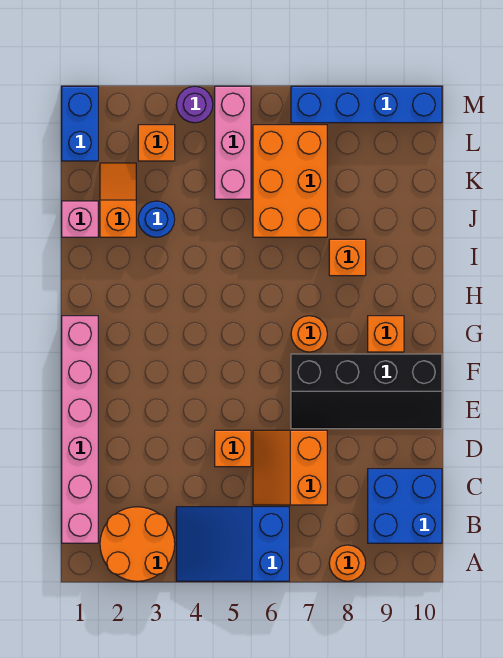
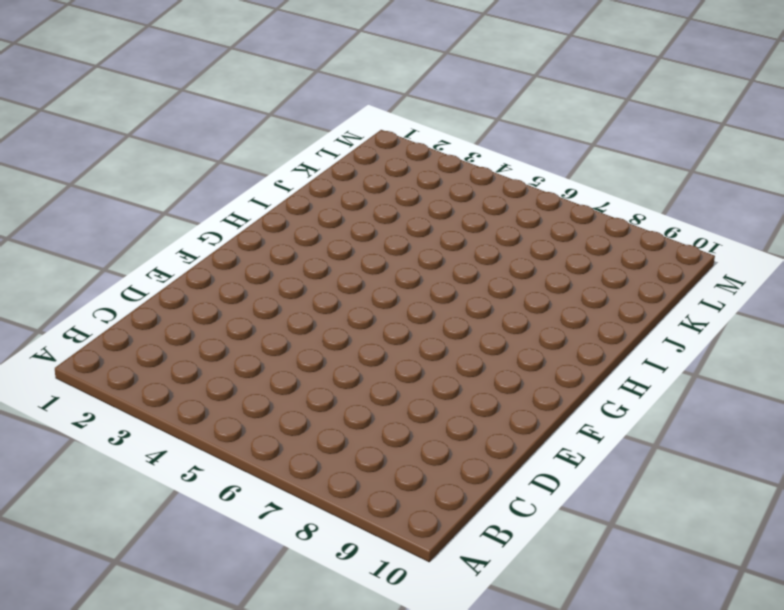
none -> orange 2x2 round brick [100,507,175,581]
none -> blue 2x3 slope [176,507,289,581]
none -> orange 1x1 round brick [329,545,366,581]

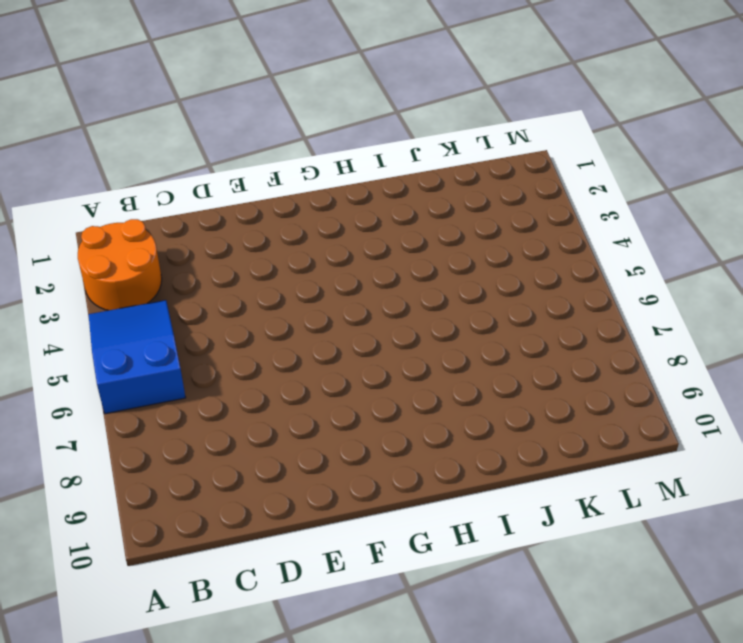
none -> orange 1x1 round brick [329,545,366,581]
none -> pink 1x6 brick [62,316,98,543]
none -> blue 2x2 brick [368,469,442,543]

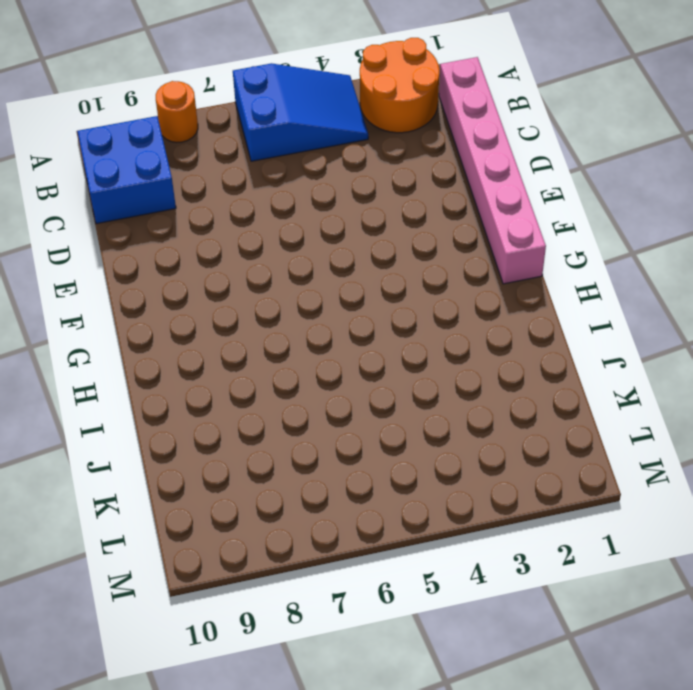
none -> orange 2x2 slope [253,430,327,505]
none -> orange 1x1 brick [215,430,251,467]
none -> black 2x4 slope [291,354,442,429]

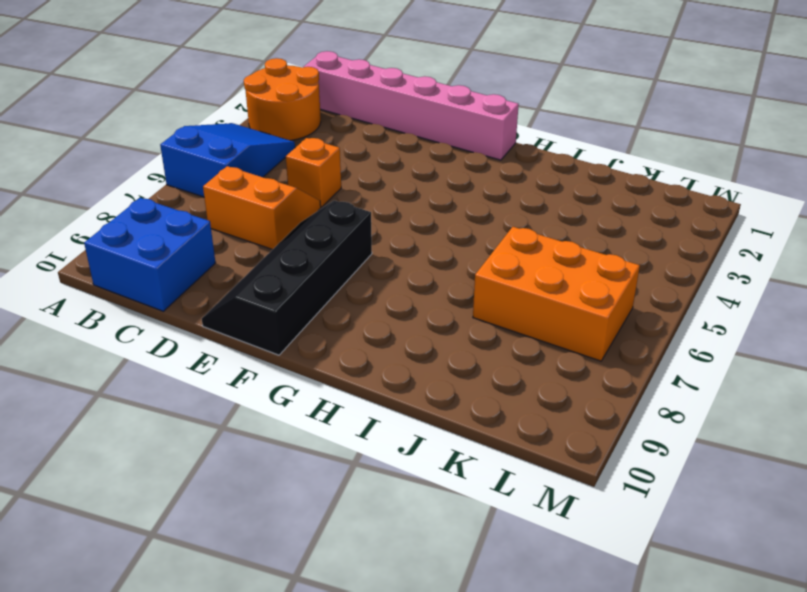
none -> orange 1x1 round brick [329,545,366,581]
none -> orange 1x1 round brick [291,316,327,352]
none -> orange 1x1 brick [368,316,404,352]

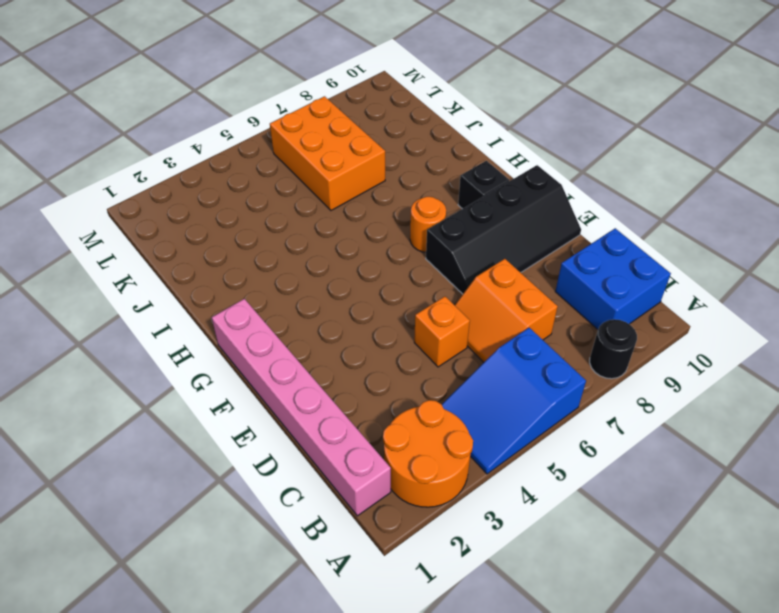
black 1x1 round brick [590,319,637,379] -> orange 1x1 round brick [329,545,366,581]
black 1x1 brick [458,161,509,209] -> orange 1x1 brick [368,316,404,352]
none -> orange 1x1 brick [329,239,366,276]
none -> pink 1x1 brick [62,201,98,237]
none -> orange 1x2 slope [100,163,136,237]

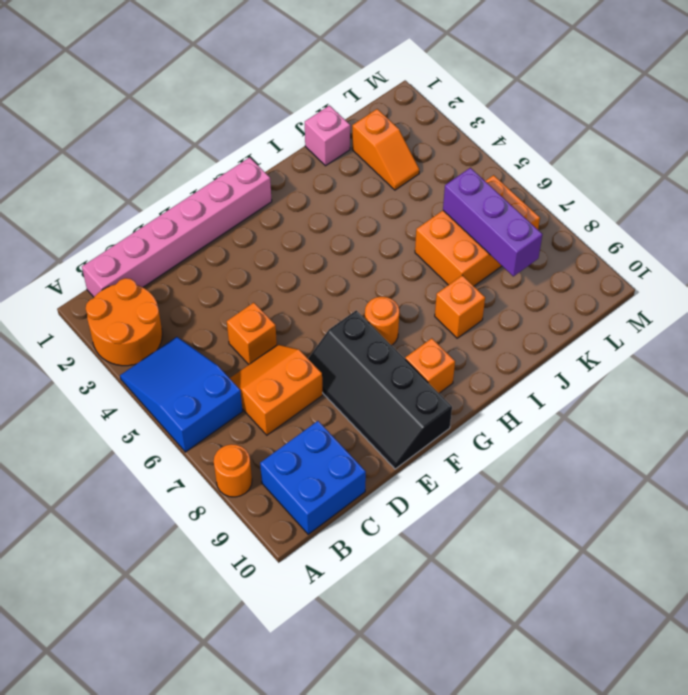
orange 1x2 slope [352,109,419,190] -> orange 1x2 slope turned to [100,163,136,237]
purple 1x3 brick [443,168,542,276] -> none
none -> blue 1x1 round brick [138,201,175,237]
none -> pink 1x3 brick [215,86,251,199]
none -> blue 1x2 brick [62,86,98,161]

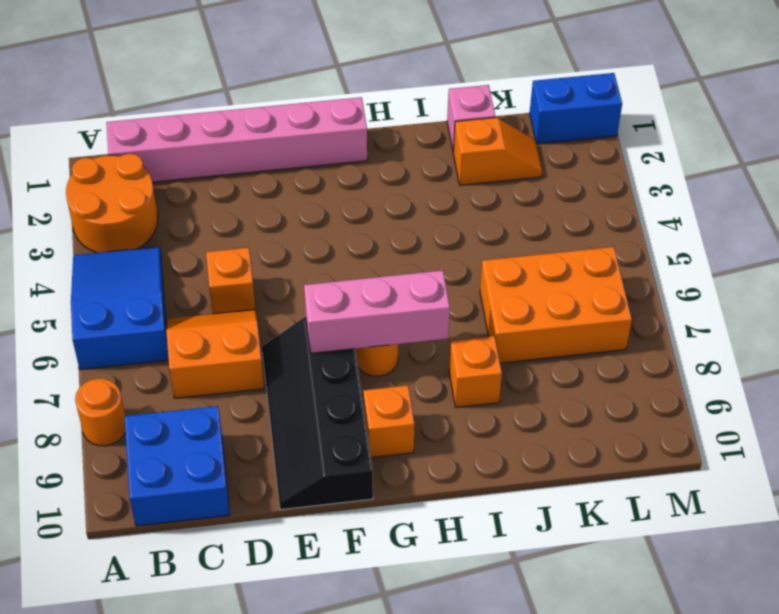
pink 1x3 brick [304,270,450,353] -> pink 1x3 brick moved to [215,86,251,199]
none -> blue 1x1 round brick [138,201,175,237]
none -> orange 1x1 brick [138,125,175,161]
none -> purple 1x1 round brick [176,86,213,123]

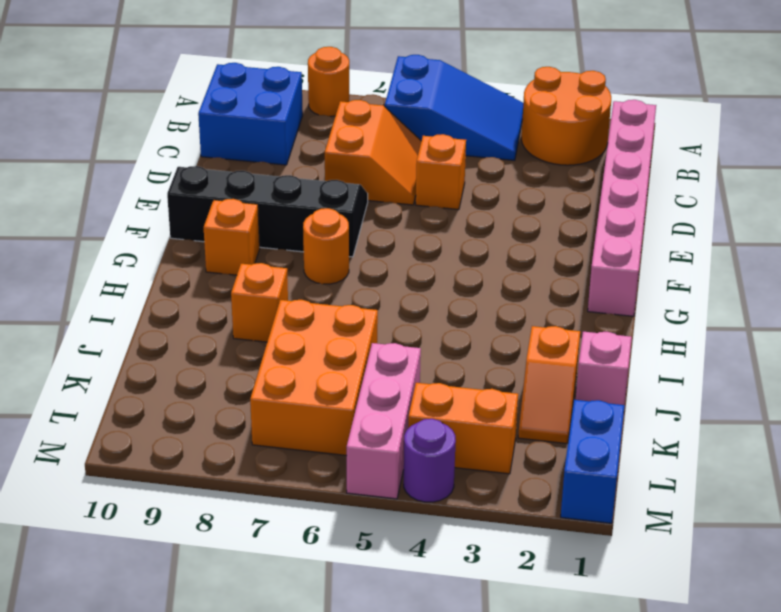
orange 1x2 brick [408,383,518,474] -> orange 1x1 brick [138,125,175,161]
none -> blue 1x1 round brick [138,201,175,237]
none -> blue 1x4 brick [291,86,442,123]

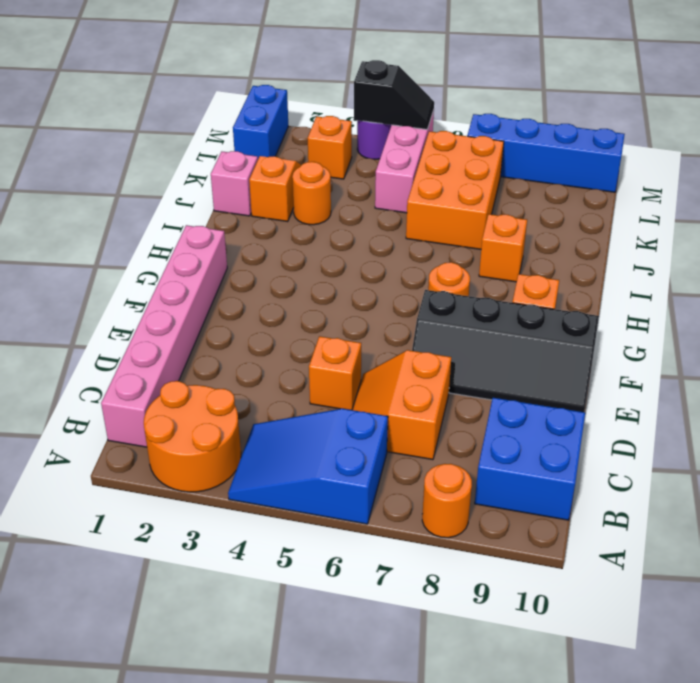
orange 1x1 round brick [292,162,331,225] -> blue 1x1 round brick [138,201,175,237]
black 1x2 slope [354,60,434,129] -> none

